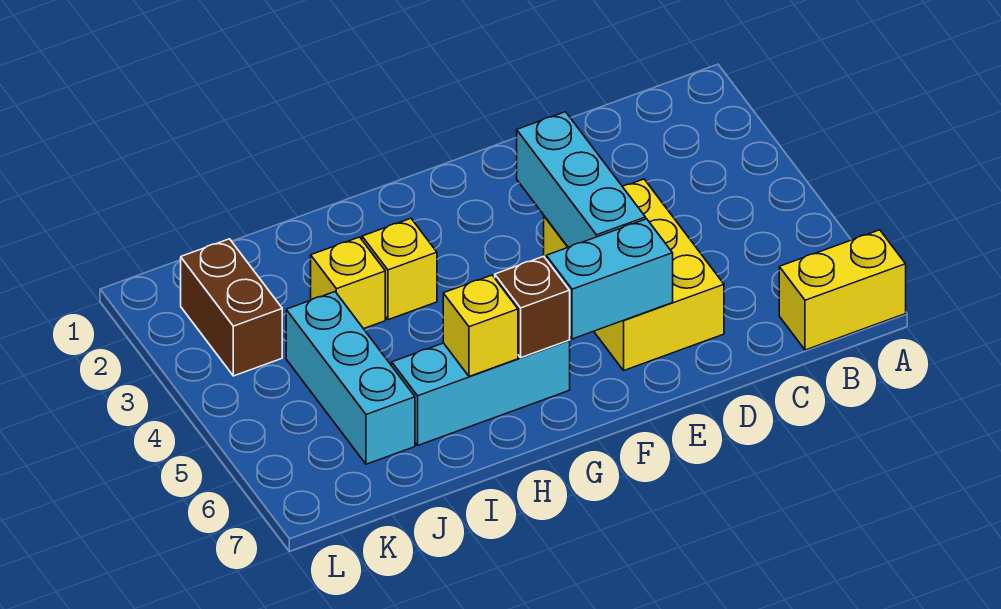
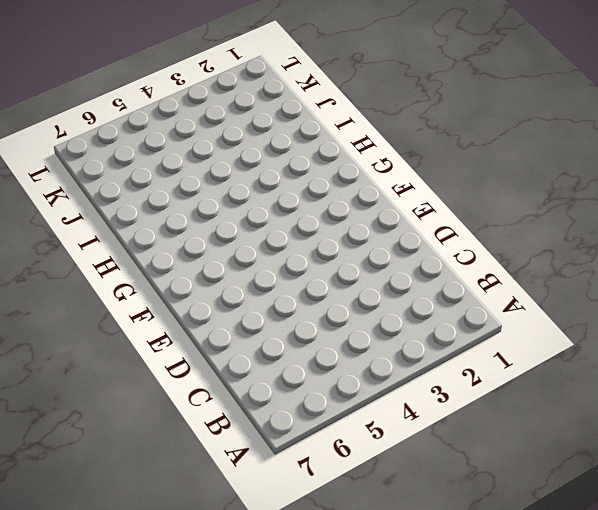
none -> yellow 1x2 brick [779,230,906,350]
none -> yellow 2x3 brick [544,179,724,370]

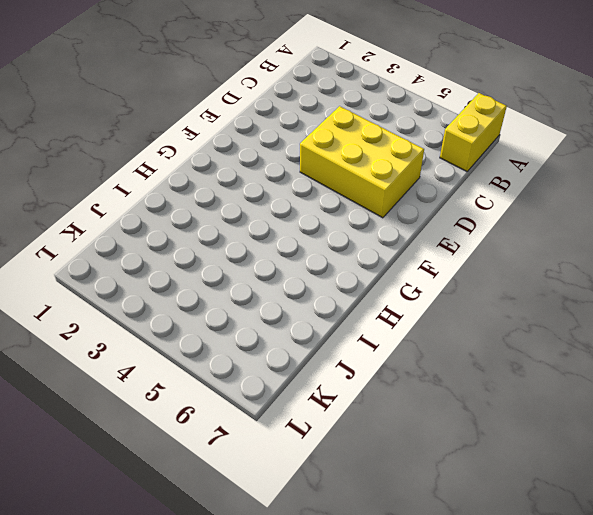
none -> cyan 1x3 brick [392,340,570,445]
none -> yellow 1x1 brick [362,218,437,320]

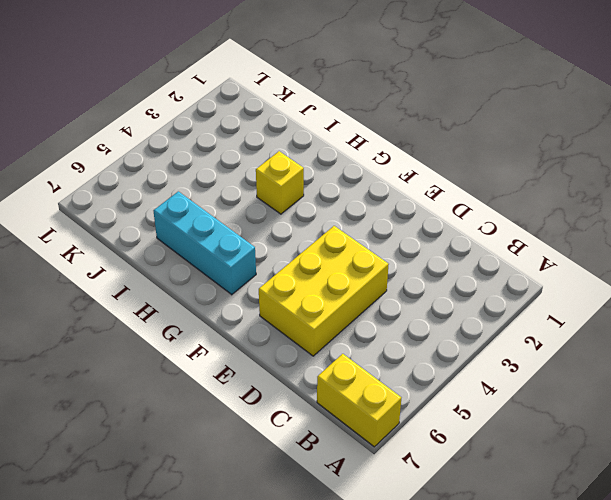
none -> yellow 1x1 brick [311,237,385,329]
none -> cyan 1x3 brick [286,292,415,464]

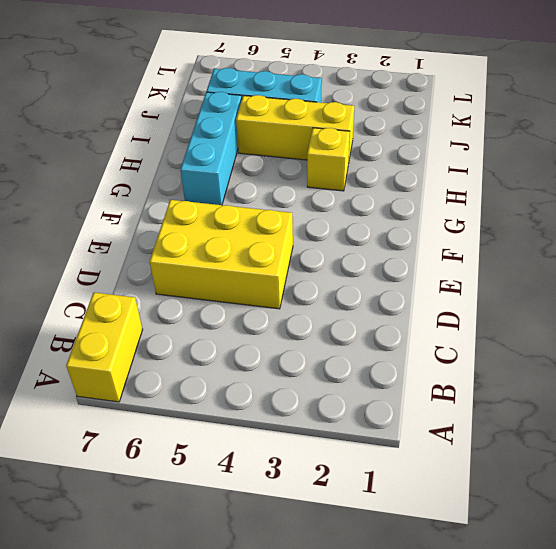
yellow 1x3 brick [236,95,354,164] -> yellow 1x1 brick [311,237,385,329]
none -> brown 1x2 brick [181,239,282,376]
none -> cyan 1x3 brick [517,112,646,247]

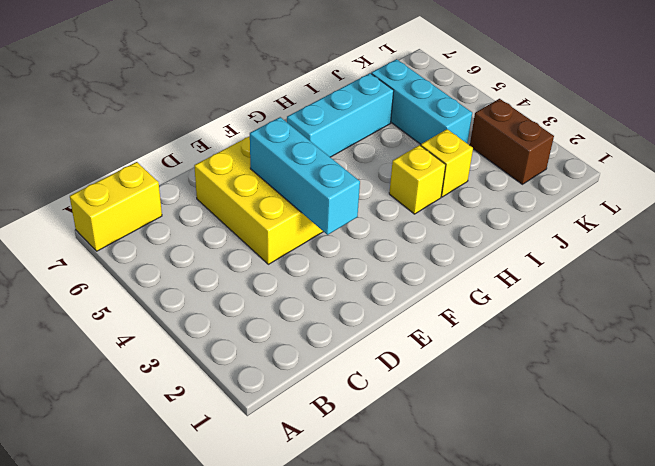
none -> cyan 1x2 brick [546,219,673,339]
none -> brown 1x1 brick [495,256,570,358]

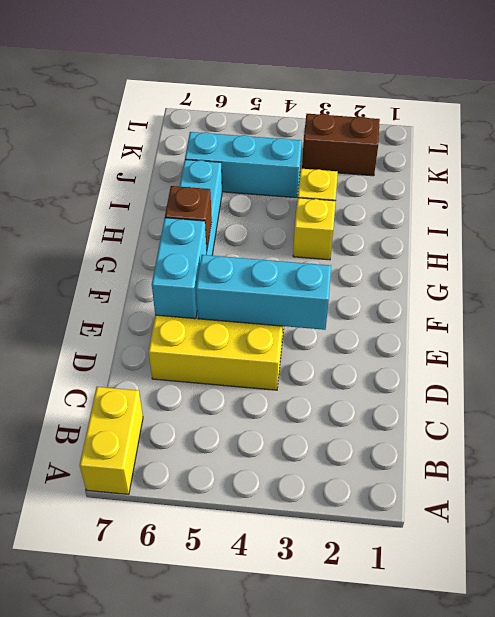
none -> yellow 1x1 brick [443,275,518,376]

